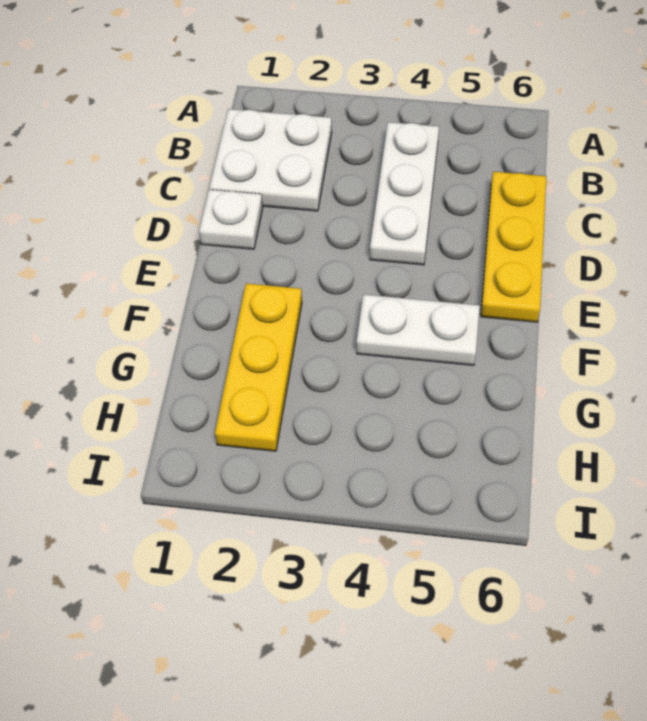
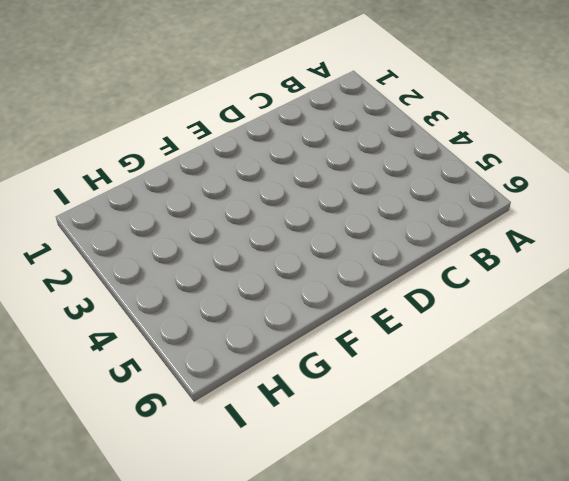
none -> white 2x2 plate [209,109,332,211]
none -> white 1x3 plate [370,122,439,265]

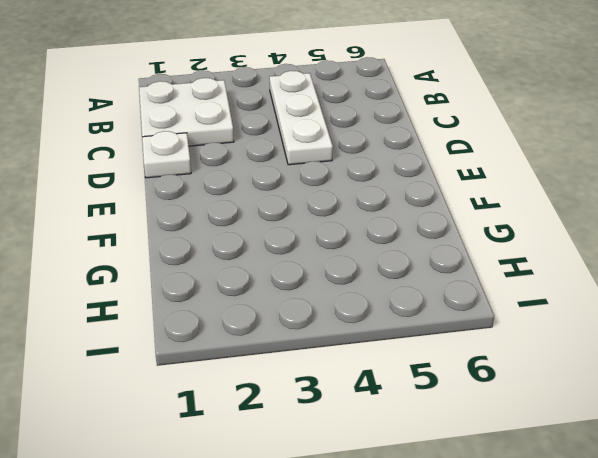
none -> yellow 1x3 plate [481,172,546,322]
none -> yellow 1x3 plate [215,283,302,451]

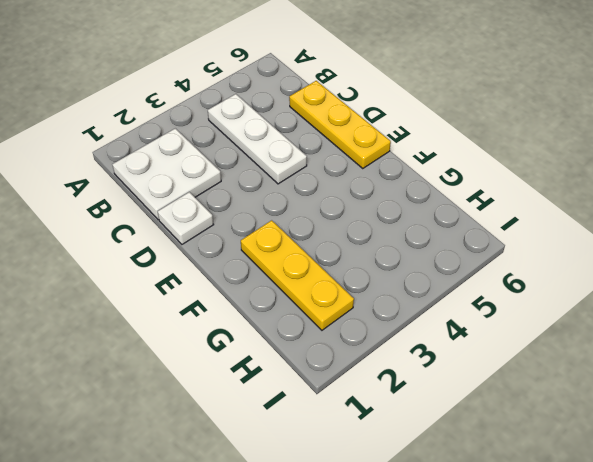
none -> white 1x2 plate [357,294,480,365]

